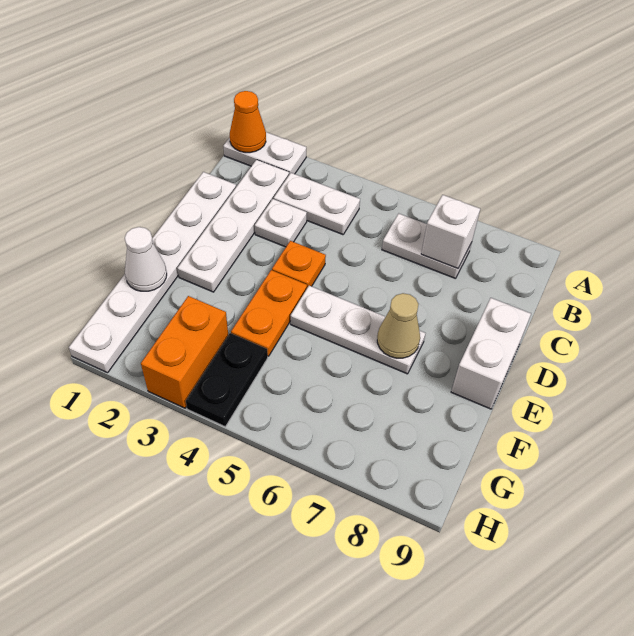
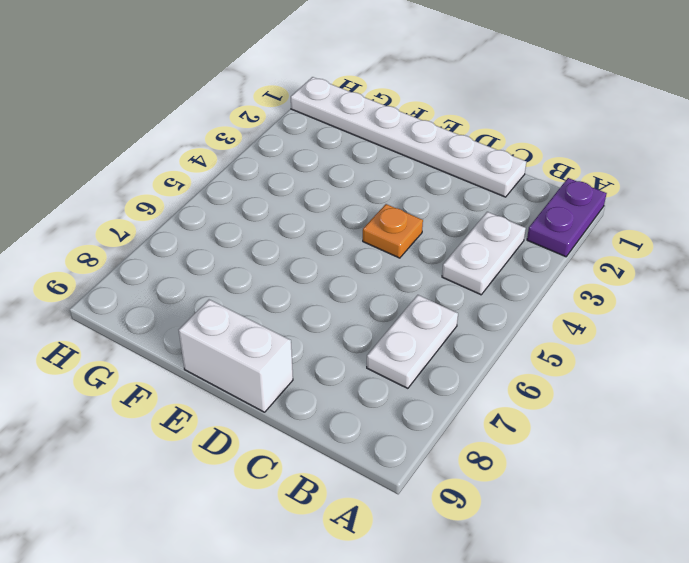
purple 1x2 plate [527,178,607,257] -> white 1x2 plate [223,132,306,174]
none -> white 1x4 plate [177,160,289,292]
none -> white 1x1 plate [255,199,307,247]
none -> orange 1x2 plate [231,270,307,356]

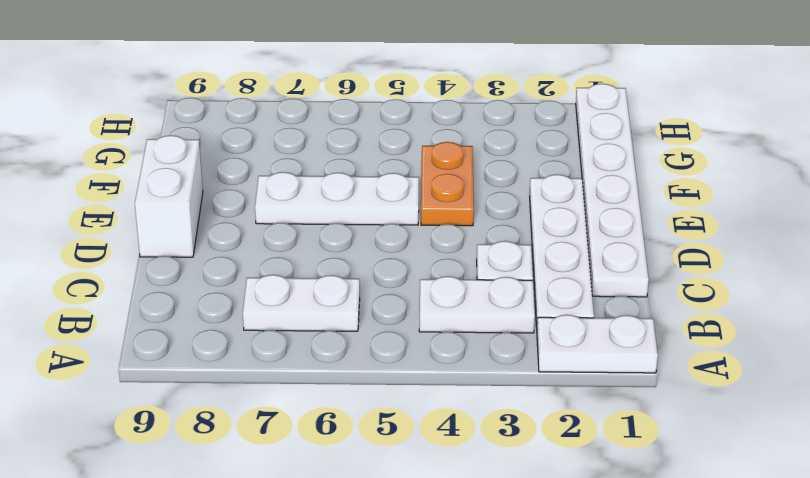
none -> orange 1x1 plate [272,241,326,288]
none -> orange 1x2 brick [141,296,228,408]
none -> black 1x2 plate [186,333,268,427]

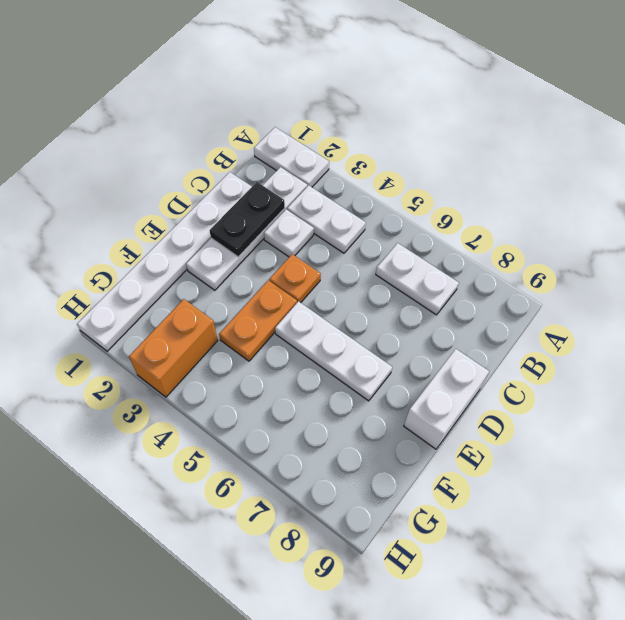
black 1x2 plate [210,182,285,257] -> black 1x2 plate moved to [186,333,268,427]
none -> orange 1x1 cone [230,91,266,153]
none -> white 1x1 brick [421,195,480,269]
none -> tan 1x1 cone [377,293,420,358]

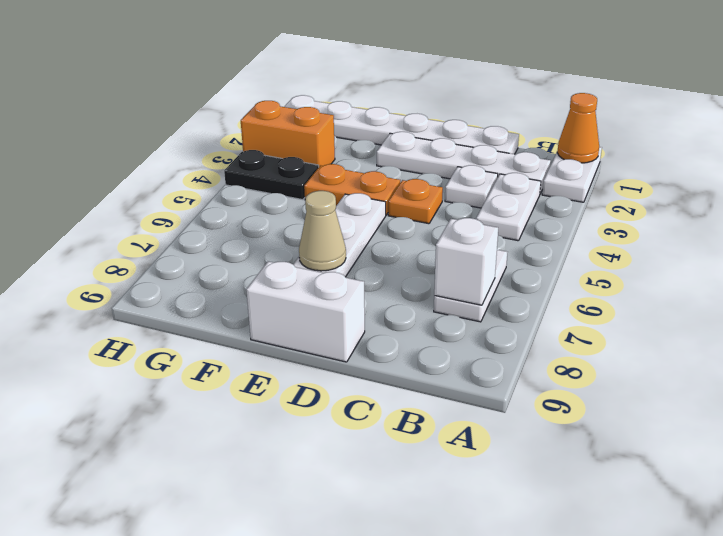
none -> white 1x1 cone [125,227,167,291]

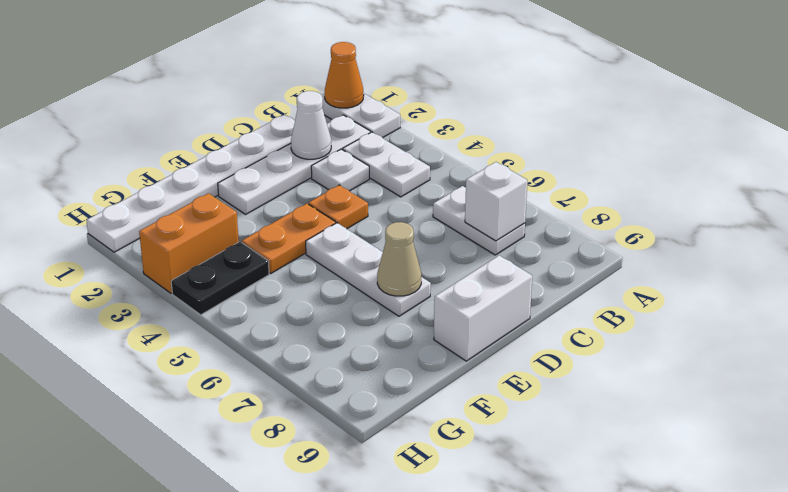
white 1x1 cone [291,91,331,159] -> white 1x1 cone moved to [125,227,167,291]

